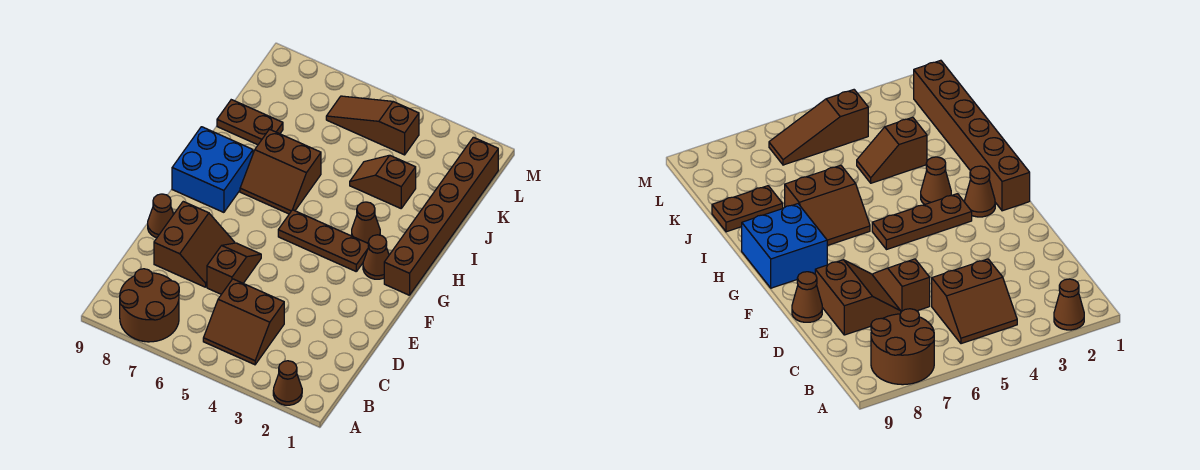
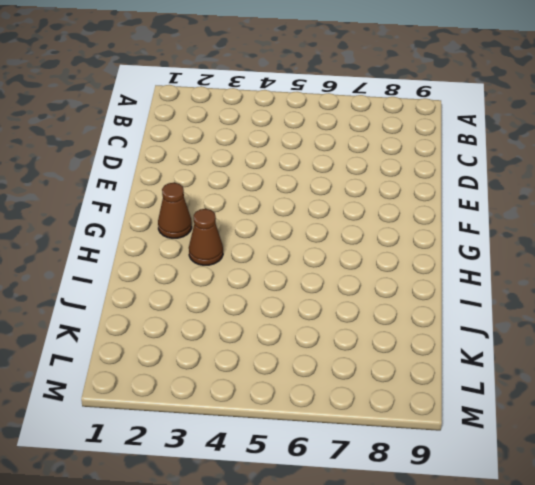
none -> brown 1x1 cone [273,361,302,405]
none -> brown 2x2 round brick [120,269,179,342]
none -> brown 2x2 slope [203,279,284,365]

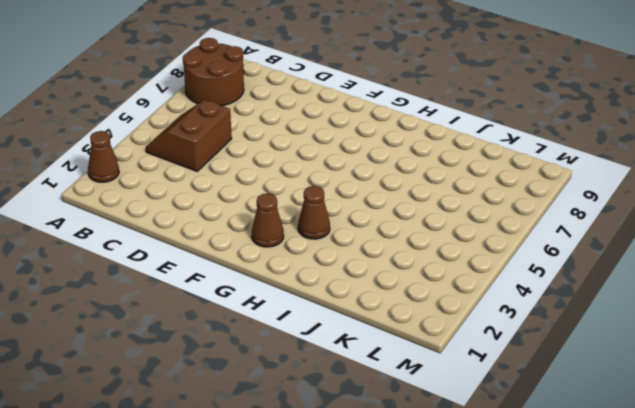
none -> brown 1x2 slope [207,243,261,294]
none -> brown 2x2 slope [154,202,235,287]
none -> brown 1x1 cone [148,194,174,238]

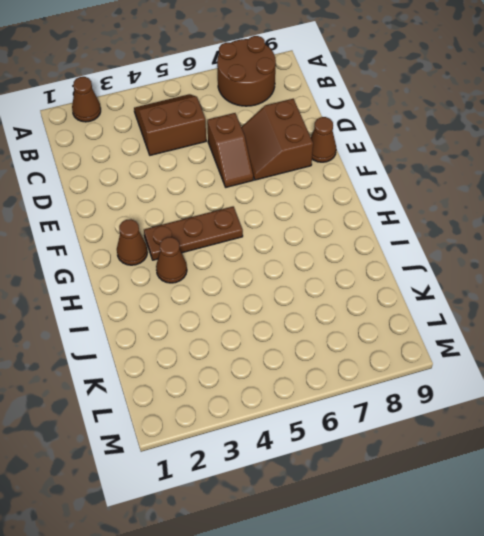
none -> brown 1x6 brick [384,137,498,295]
none -> blue 2x2 brick [172,127,253,212]
none -> brown 2x2 slope [240,129,321,214]

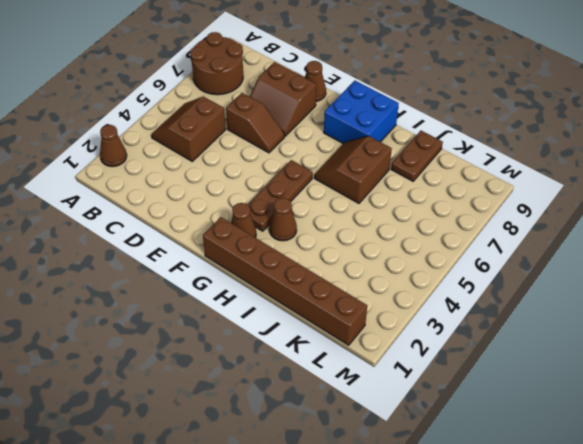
none -> brown 1x2 slope [350,155,416,208]
none -> brown 1x3 slope [326,96,419,155]

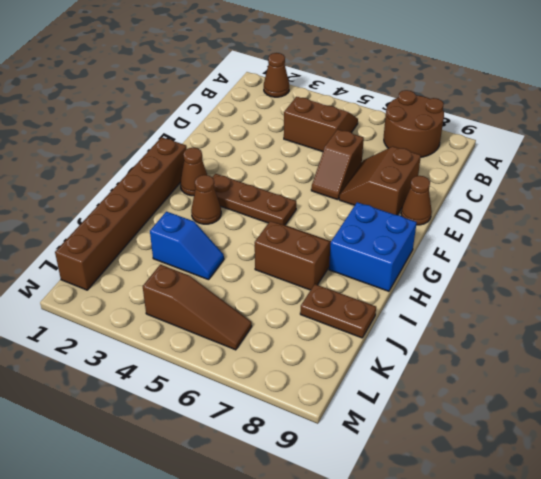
blue 1x2 slope [150,212,224,280] -> brown 1x2 slope [350,155,416,208]

